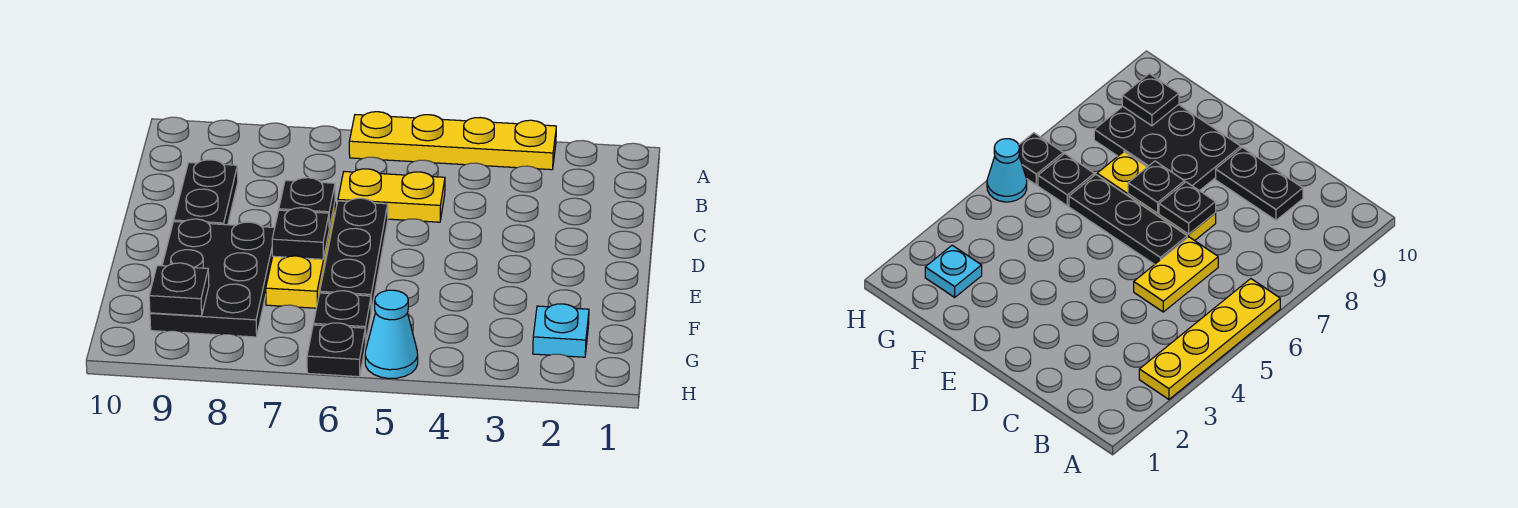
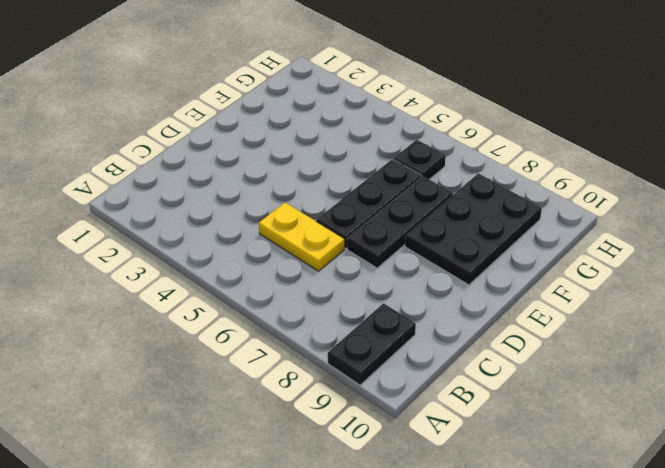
black 1x2 plate [328,303,416,385] -> black 1x2 plate moved to [174,160,238,225]
black 1x3 plate [347,176,453,268] -> yellow 1x3 plate [266,204,335,308]
none -> yellow 1x4 plate [349,112,556,170]
none -> cyan 1x1 plate [533,304,589,357]
none -> cyan 1x1 cone [365,290,418,378]

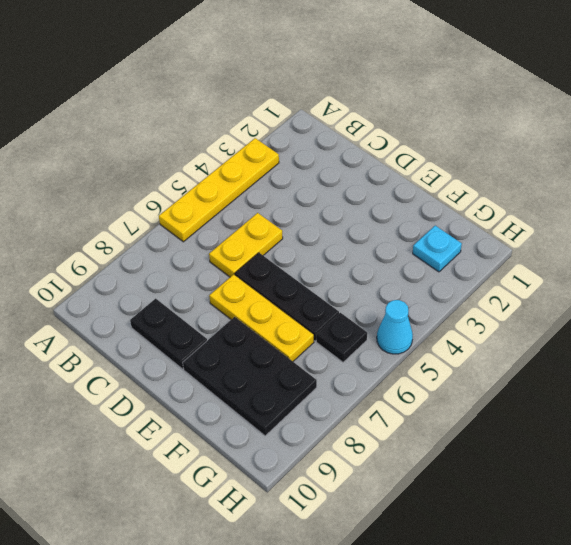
none -> black 1x1 plate [307,323,365,377]
none -> black 1x1 plate [279,178,335,228]
none -> black 1x1 plate [272,208,329,259]

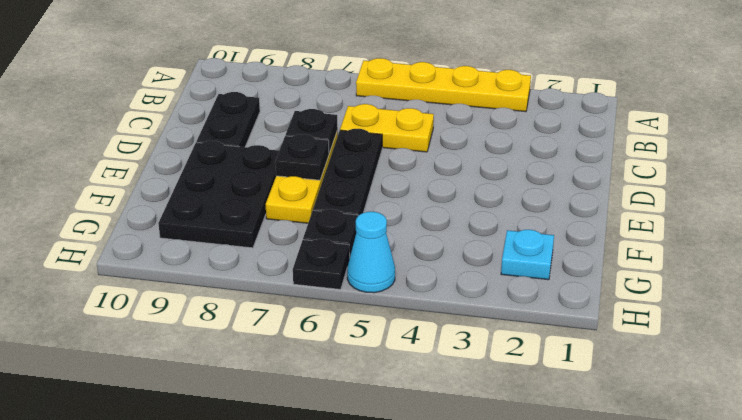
none -> black 1x1 plate [149,263,209,316]

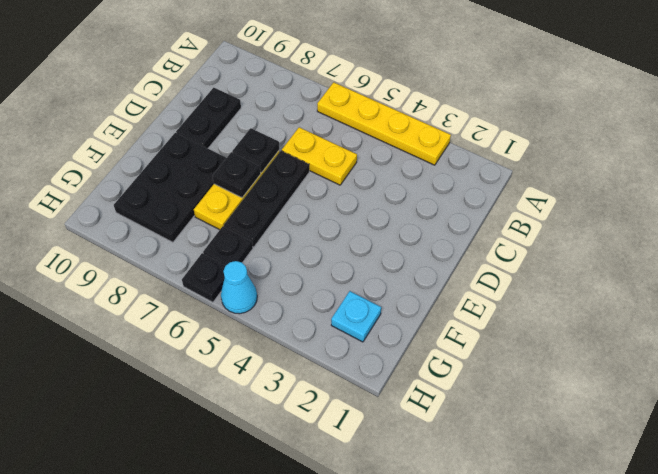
none -> black 1x1 plate [149,263,209,316]

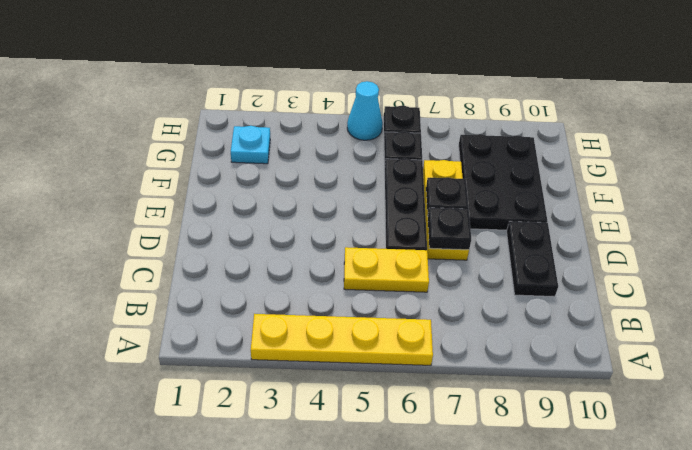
none -> black 1x1 plate [149,263,209,316]

